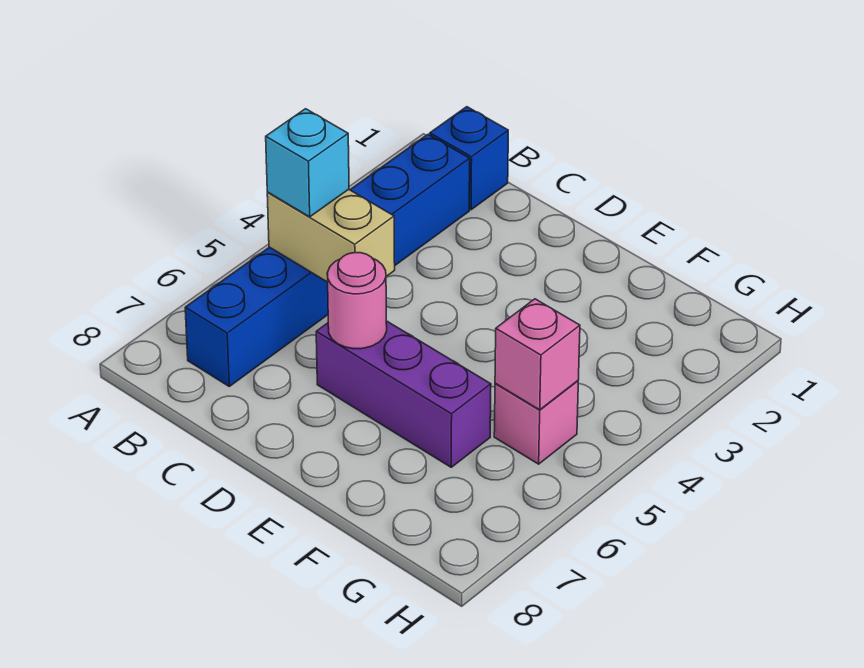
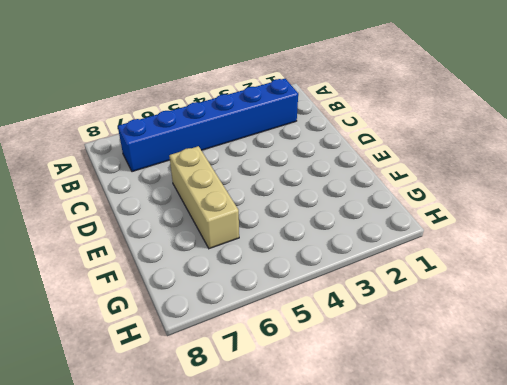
tan 1x3 brick [169,146,239,249] -> purple 1x3 brick [316,321,491,467]
none -> blue 1x1 brick [430,107,508,210]
none -> pink 1x1 brick [494,381,578,464]

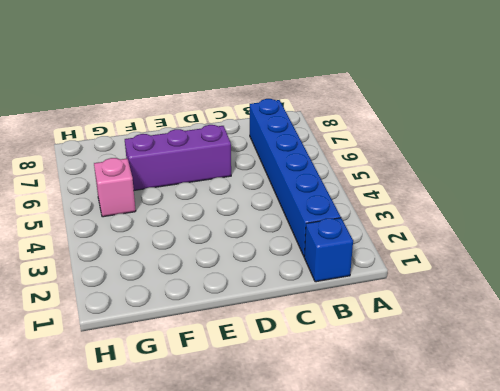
none -> tan 1x2 brick [267,189,395,282]
none -> pink 1x1 round brick [327,253,387,349]

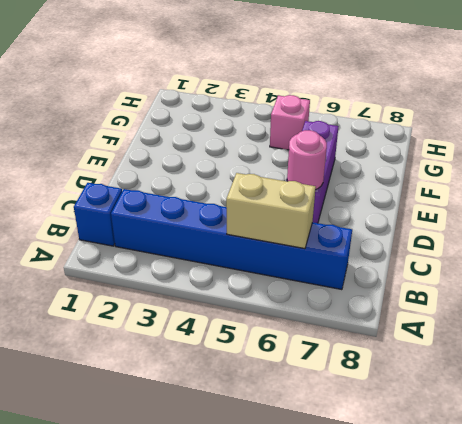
tan 1x2 brick [226,173,316,249] -> tan 1x2 brick turned to [267,189,395,282]
none -> pink 1x1 brick [495,299,580,410]
none -> cyan 1x1 brick [266,109,349,217]

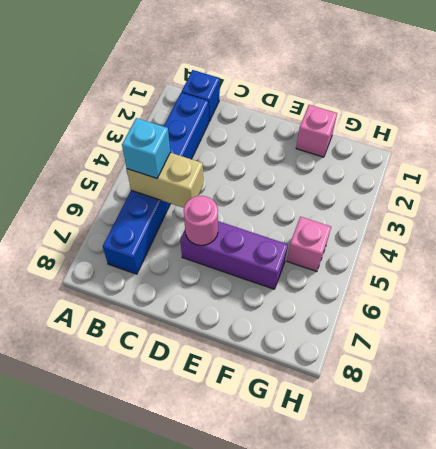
pink 1x1 brick [296,105,337,157] -> pink 1x1 brick moved to [495,299,580,410]

